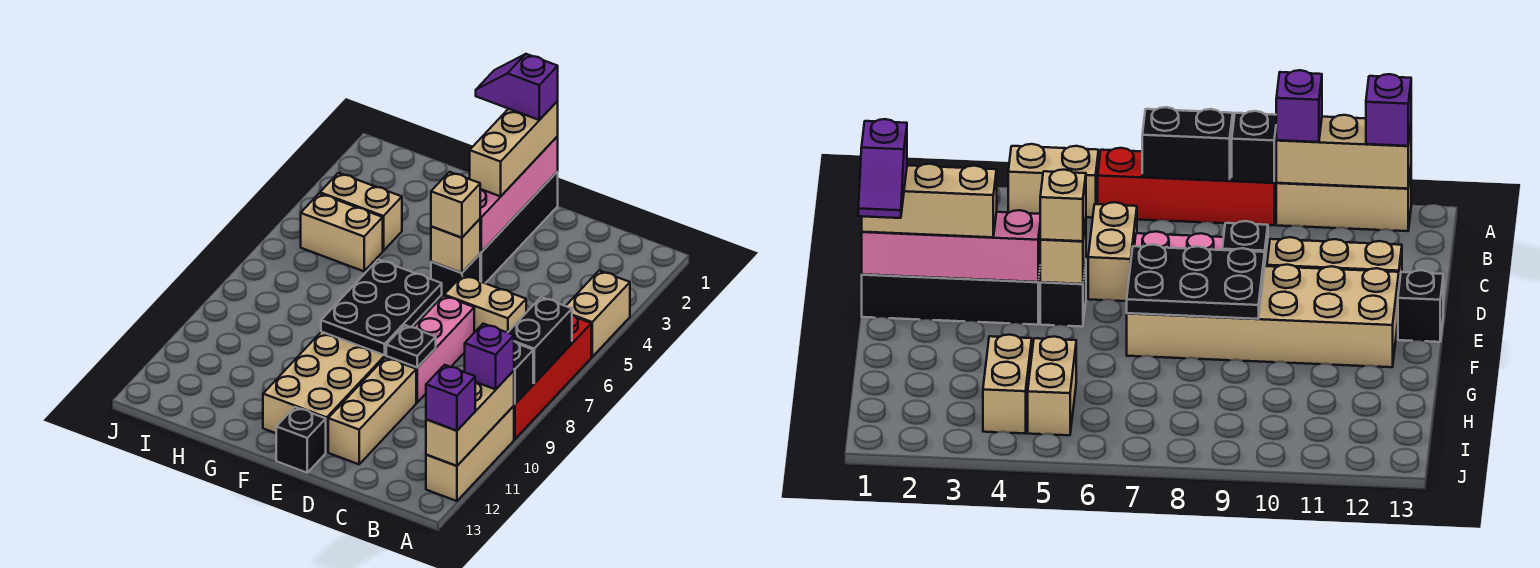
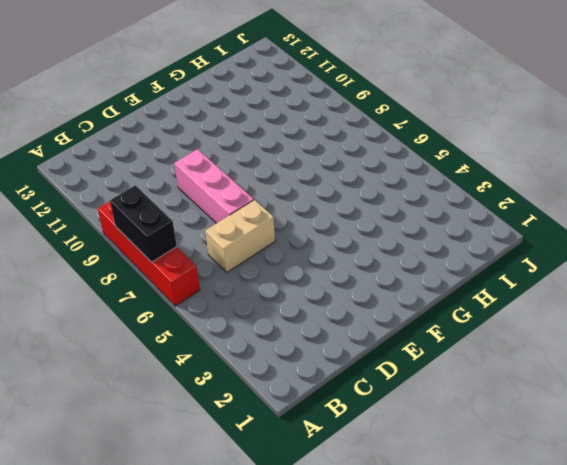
none -> tan 1x2 brick [566,271,630,357]
none -> tan 1x3 brick [426,406,514,501]
none -> tan 1x3 brick [328,357,416,464]

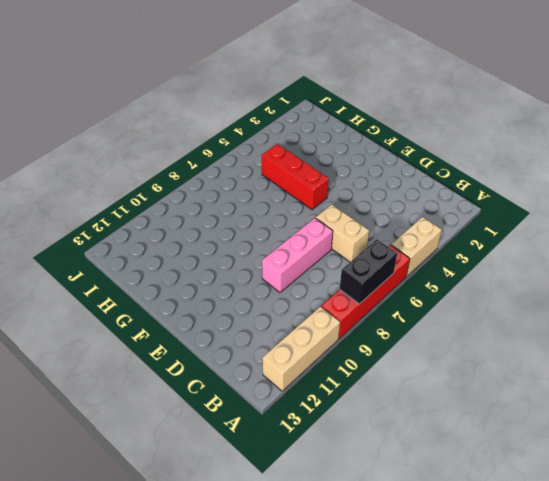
red 1x3 brick [262,144,329,210] -> tan 1x2 brick [301,193,383,271]
none -> tan 1x3 brick [328,357,416,464]
none -> black 1x4 brick [480,172,558,283]
none -> black 1x1 brick [431,254,480,296]

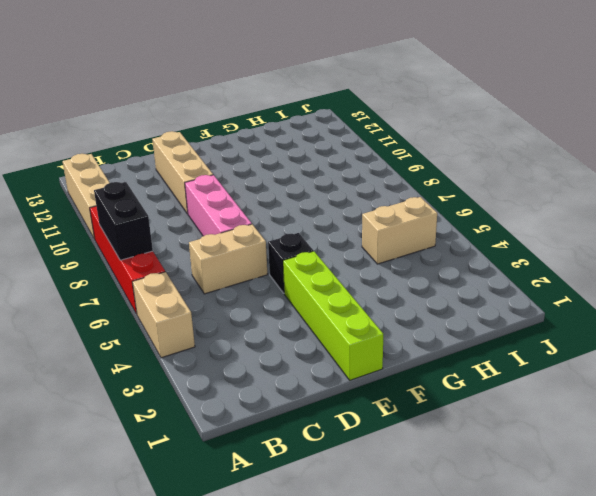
lime 1x4 brick [283,251,383,380] -> black 1x4 brick [480,172,558,283]
none -> tan 2x6 brick [263,295,442,452]
none -> black 1x1 brick [276,407,326,473]
none -> tan 1x2 brick [320,173,402,251]

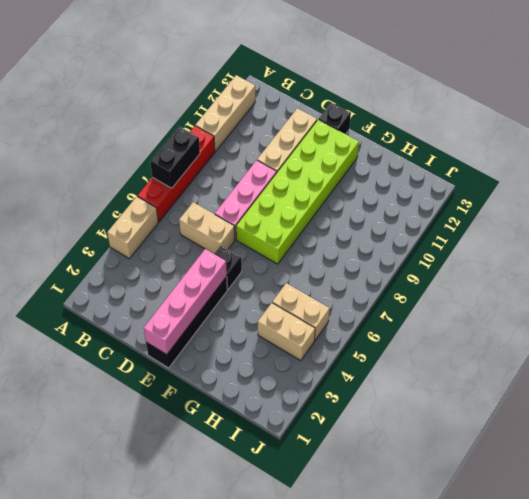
lime 2x6 brick [236,119,359,264] -> tan 2x6 brick [263,295,442,452]
none -> black 1x1 brick [514,341,533,404]
none -> tan 1x3 brick [426,371,514,466]
none -> black 1x1 plate [386,325,436,367]

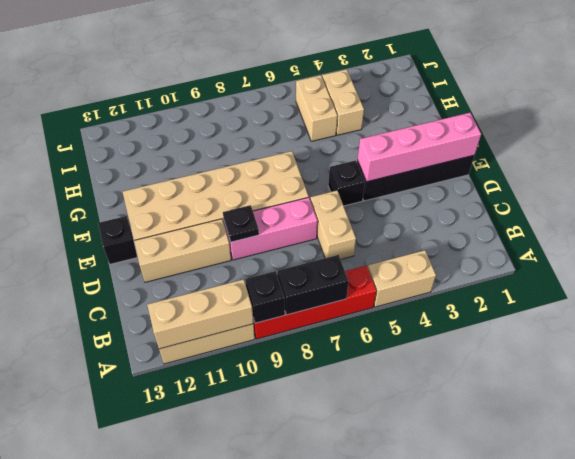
none -> tan 1x1 brick [431,219,480,273]
none -> black 2x3 plate [321,259,442,355]
none -> purple 1x1 brick [465,324,514,389]

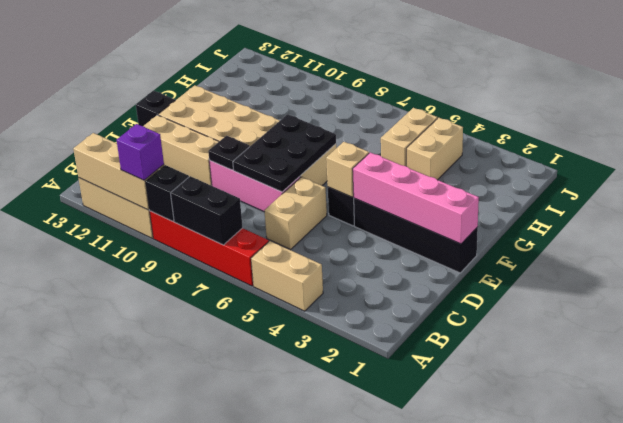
black 2x3 plate [233,114,336,192] -> black 2x3 plate turned to [321,259,442,355]
none -> purple 1x1 brick [426,365,475,431]
none -> tan 1x3 brick [470,101,558,196]
none -> tan 1x1 brick [431,172,480,238]

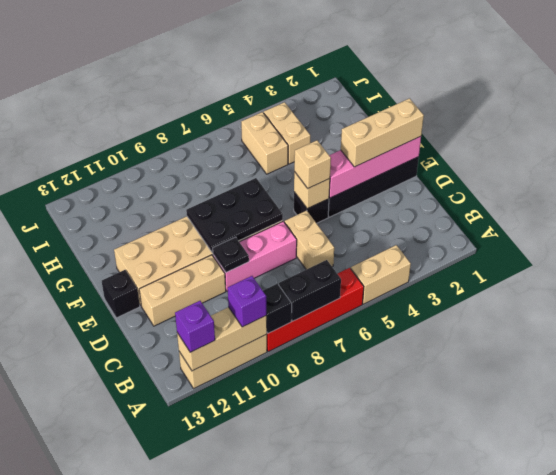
none -> purple 1x2 slope [476,54,558,120]

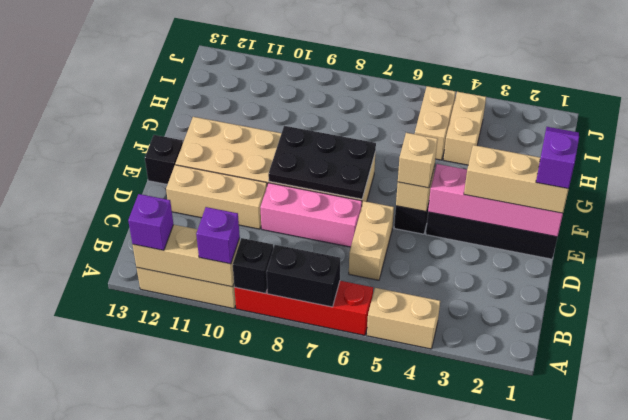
none -> black 1x1 plate [386,325,436,367]

